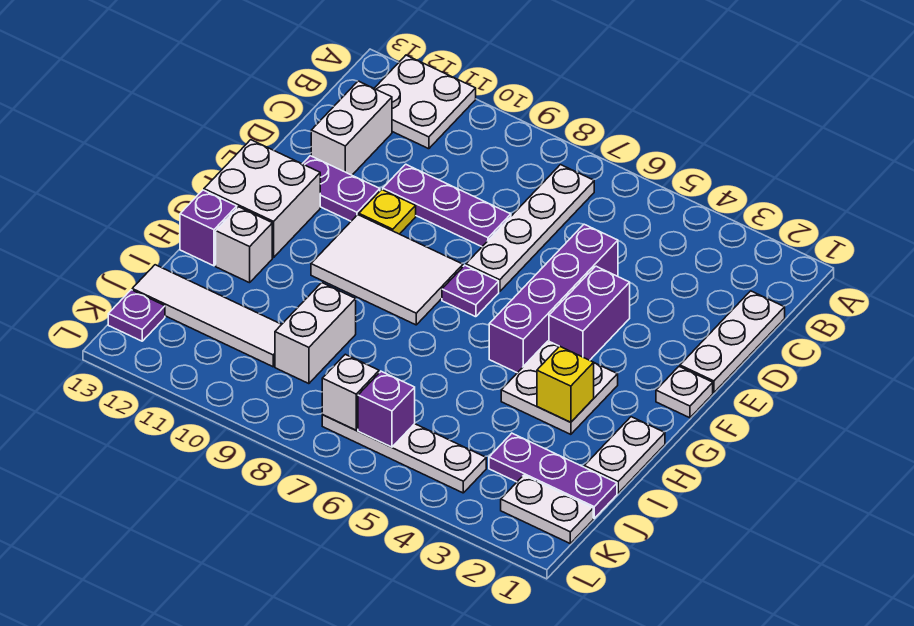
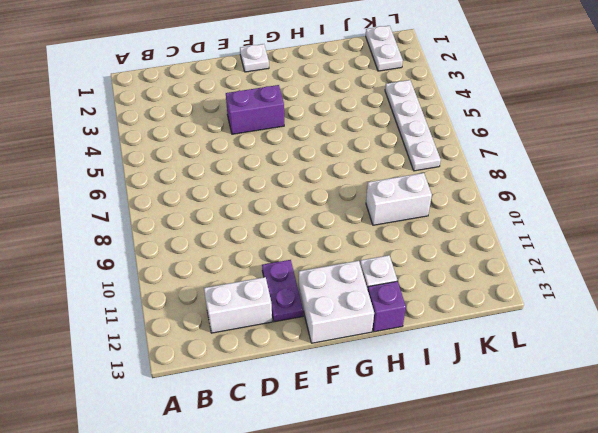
none -> white 2x2 plate [374,55,476,149]
none -> white 1x4 plate [466,165,594,292]
none -> white 1x3 plate [680,291,785,393]

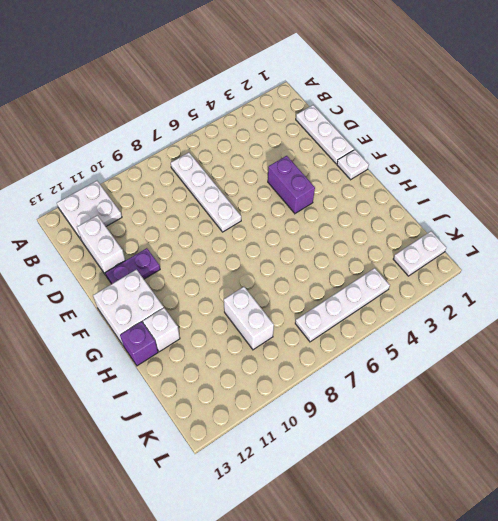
none -> purple 1x4 brick [489,224,618,373]
none -> purple 1x3 plate [383,164,511,247]
none -> yellow 1x1 plate [359,190,416,234]

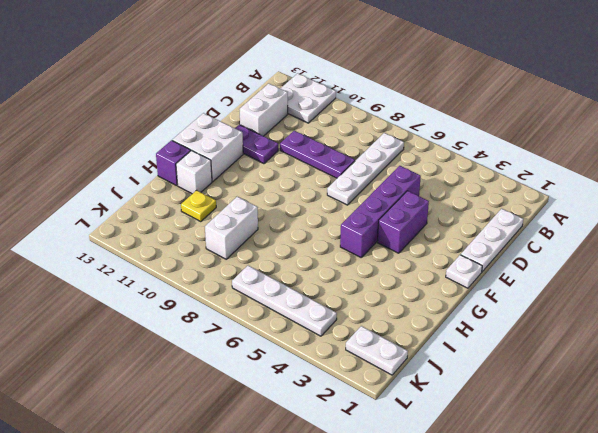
yellow 1x1 plate [181,190,216,222] -> yellow 1x1 plate moved to [359,190,416,234]
none -> purple 1x1 plate [442,265,499,317]
none -> white 2x3 tile [311,215,463,325]
none -> white 2x2 plate [501,341,618,434]

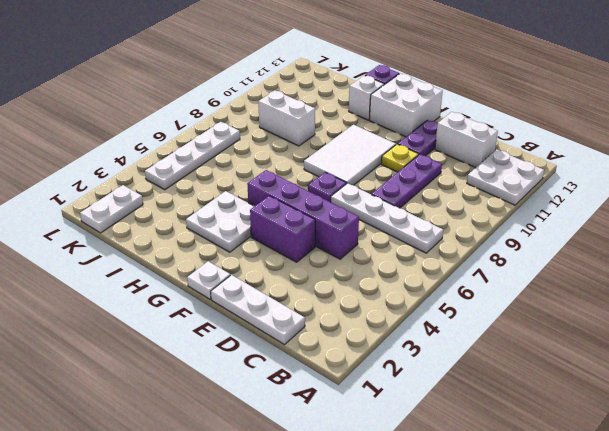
none -> white 1x2 plate [584,417,665,493]
none -> purple 1x3 plate [489,433,617,518]
none -> white 1x4 tile [132,265,282,367]

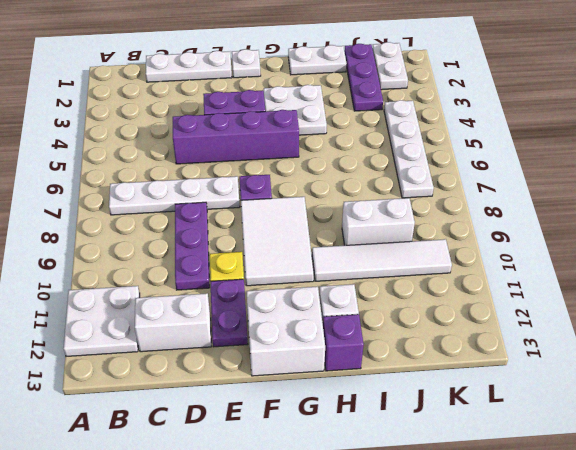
white 1x4 tile [312,239,452,281] -> white 1x4 tile turned to [132,265,282,367]
none -> purple 1x1 plate [108,290,165,341]
none -> yellow 1x1 brick [537,346,594,422]
none -> purple 1x1 brick [358,371,415,447]

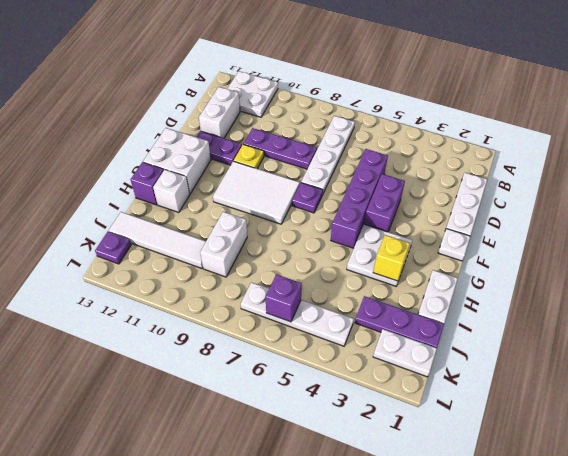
none -> white 1x1 brick [322,354,379,430]

